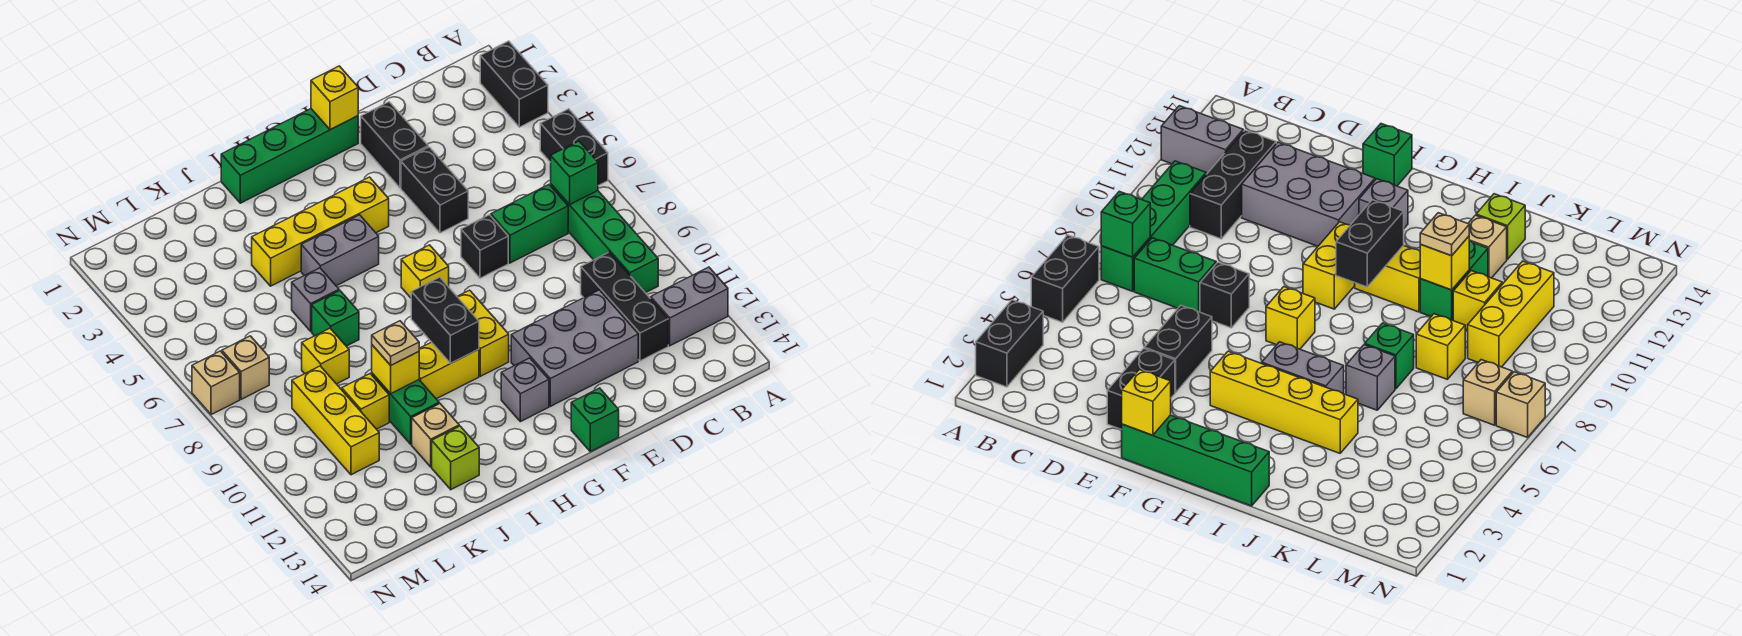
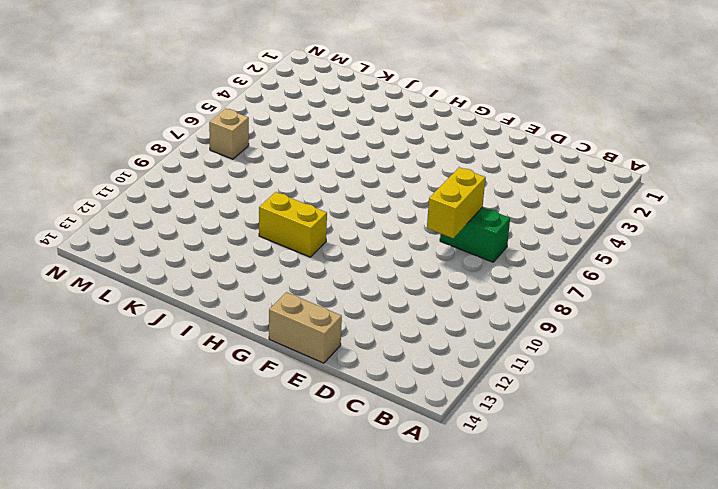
yellow 1x2 brick [427,167,485,238] -> yellow 1x2 brick moved to [457,290,509,376]
tan 1x2 brick [269,292,342,363] -> green 1x1 brick [571,388,619,452]
none -> black 1x2 brick [480,41,548,127]
none -> black 1x2 brick [540,109,608,186]
none -> grey 1x2 brick [651,267,728,346]
none -> green 1x4 brick [551,184,658,293]

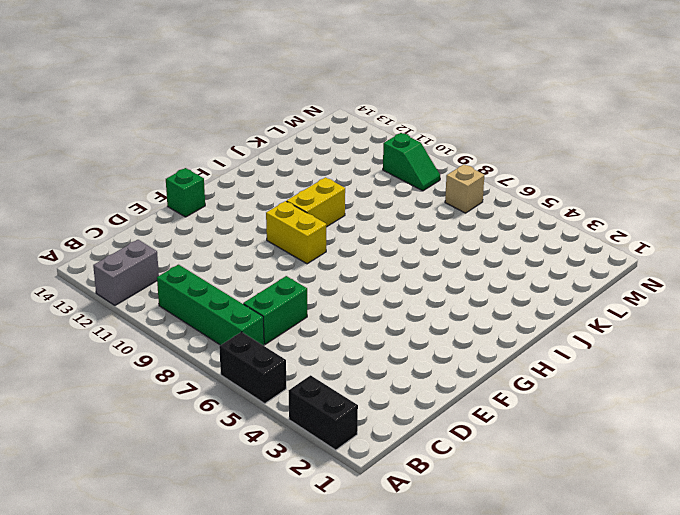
green 1x2 slope [383,133,440,191] -> none
none -> black 1x3 brick [581,252,668,361]
none -> grey 2x3 brick [511,290,638,406]
none -> black 1x2 brick [361,102,428,188]
none -> black 1x2 brick [401,147,468,233]

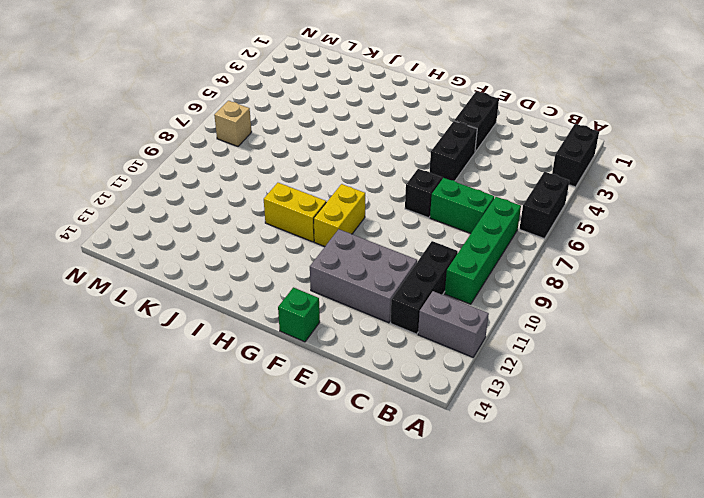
none -> green 1x4 brick [221,109,358,203]
none -> yellow 1x4 brick [252,177,389,286]
none -> yellow 1x1 brick [401,245,449,298]
none -> grey 1x1 brick [501,358,549,422]

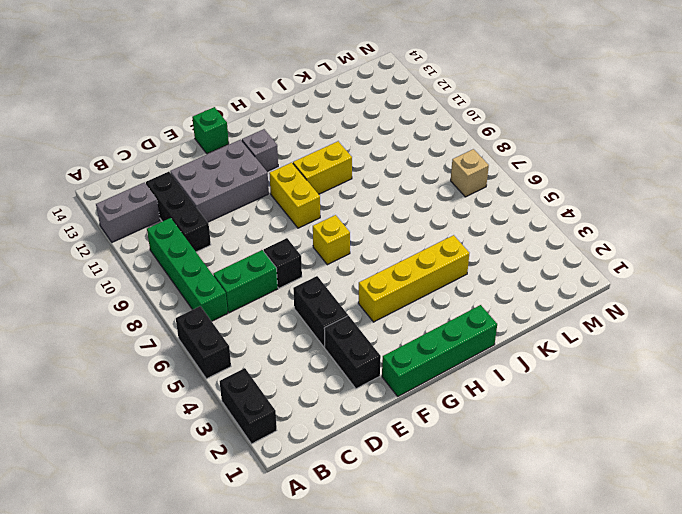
none -> grey 1x2 brick [301,215,379,286]
none -> grey 1x1 brick [292,268,339,331]
none -> green 1x1 brick [312,291,359,346]
none -> green 1x2 brick [372,373,439,444]

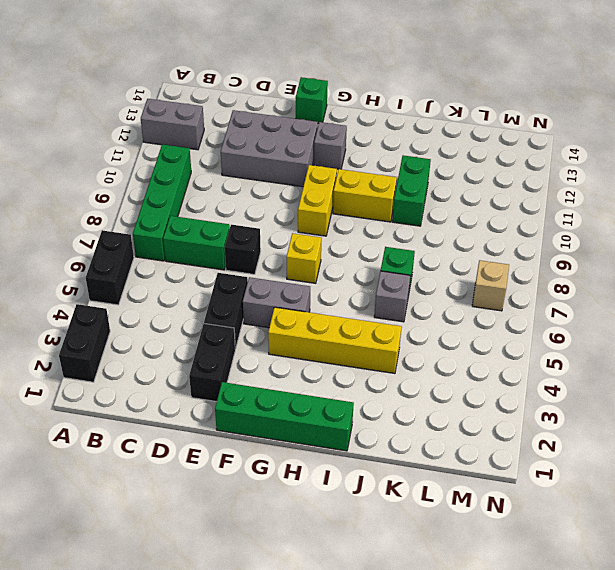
grey 1x2 brick [243,277,310,328] -> grey 1x2 brick moved to [301,215,379,286]
none -> black 1x3 brick [581,252,668,361]
none -> tan 1x1 brick [412,404,459,467]
none -> lime 1x1 brick [432,426,479,490]
none -> yellow 1x1 brick [302,328,349,384]

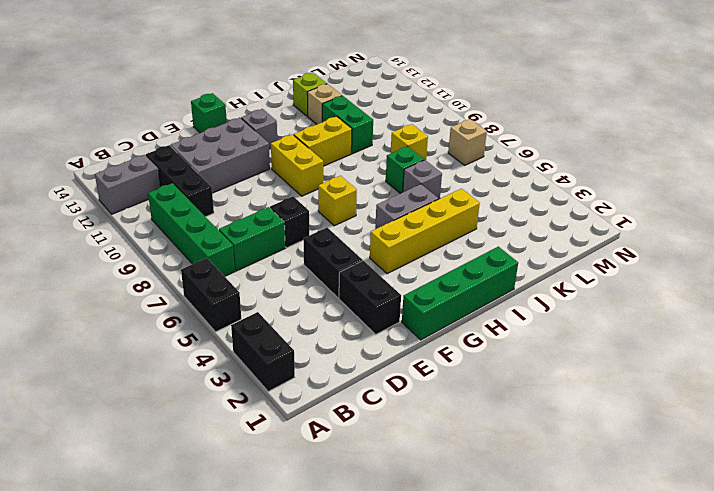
none -> yellow 1x1 brick [342,374,389,429]
none -> yellow 1x3 brick [292,366,379,475]
none -> tan 1x1 brick [192,351,240,415]
none -> green 1x1 brick [551,141,598,205]

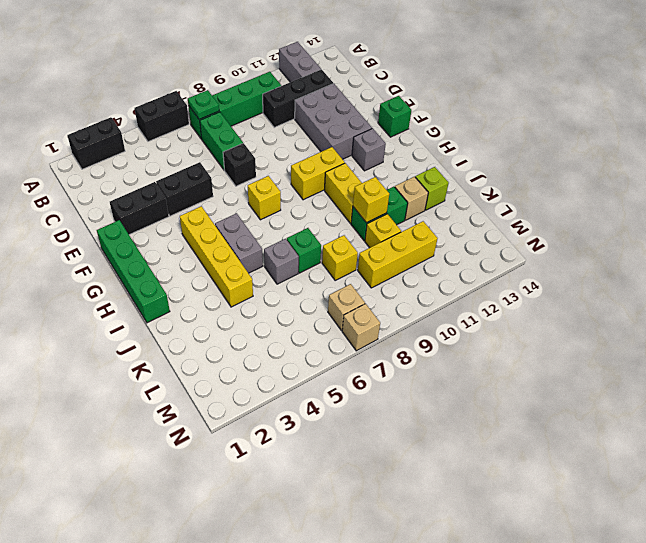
green 1x1 plate [188,90,219,119] -> green 1x1 brick [551,141,598,205]
none -> yellow 1x1 brick [311,66,358,130]
none -> black 1x2 brick [411,277,479,363]
none -> tan 1x1 plate [372,321,419,365]

